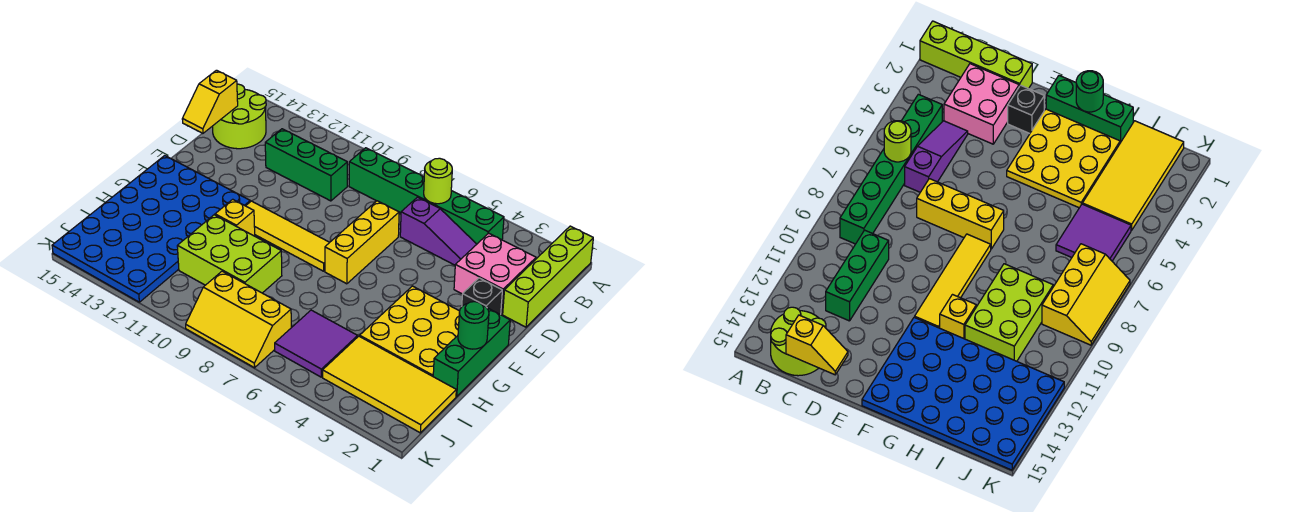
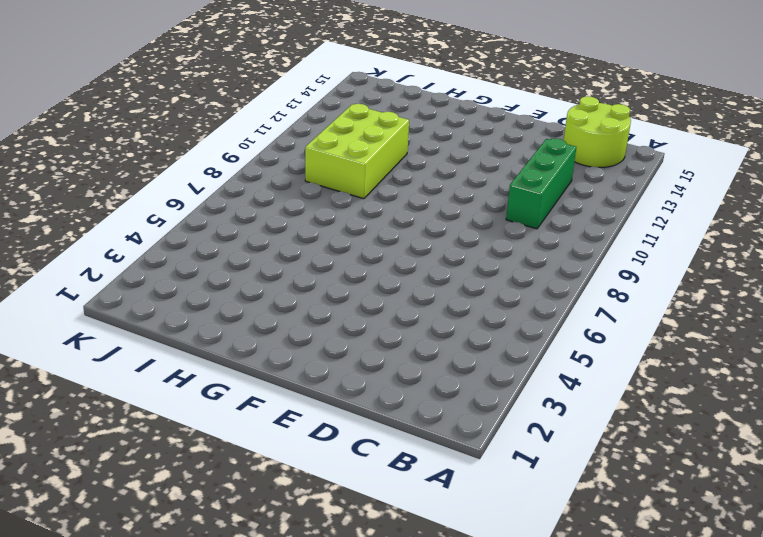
none -> lime 1x4 brick [503,226,593,327]
none -> green 1x6 brick [349,148,504,244]
none -> pink 2x2 brick [454,233,536,314]

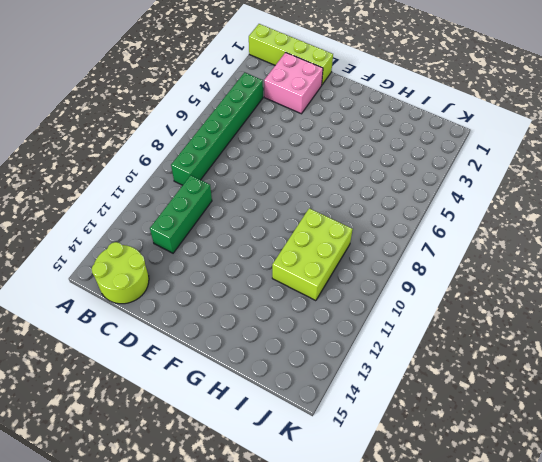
none -> purple 1x3 slope [400,197,477,265]
none -> yellow 1x3 brick [325,201,399,284]
none -> black 1x1 brick [462,278,502,315]

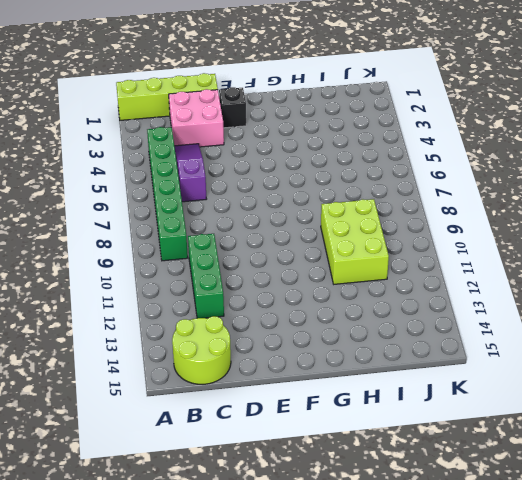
none -> yellow 1x3 brick [325,201,399,284]
none -> green 1x3 brick [433,308,510,397]
none -> yellow 3x3 plate [360,286,460,376]

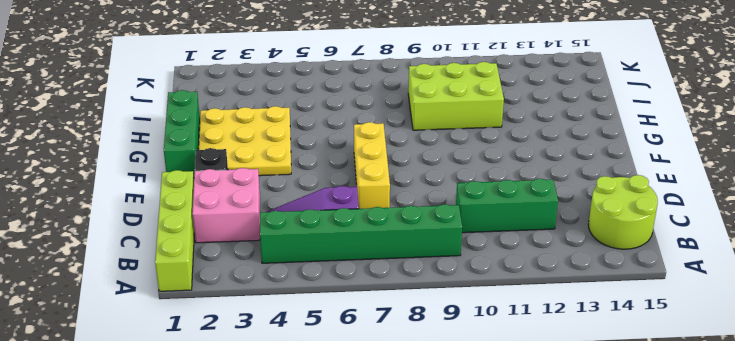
none -> yellow 1x4 tile [246,201,330,271]
none -> blue 4x6 plate [52,156,250,302]
none -> yellow 1x1 brick [215,199,255,236]

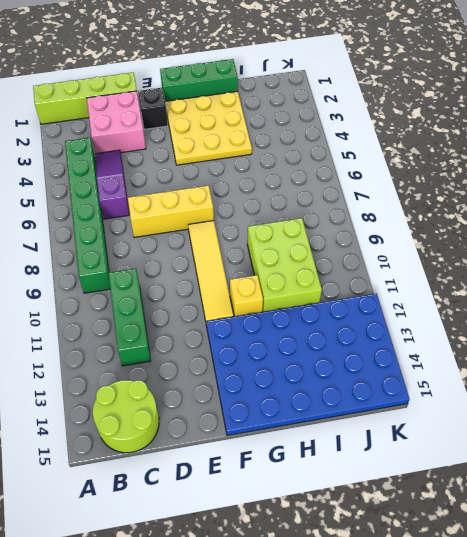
none -> yellow 2x4 tile [323,336,456,433]
none -> purple 2x2 tile [275,310,358,377]
none -> yellow 2x3 slope [186,271,291,368]

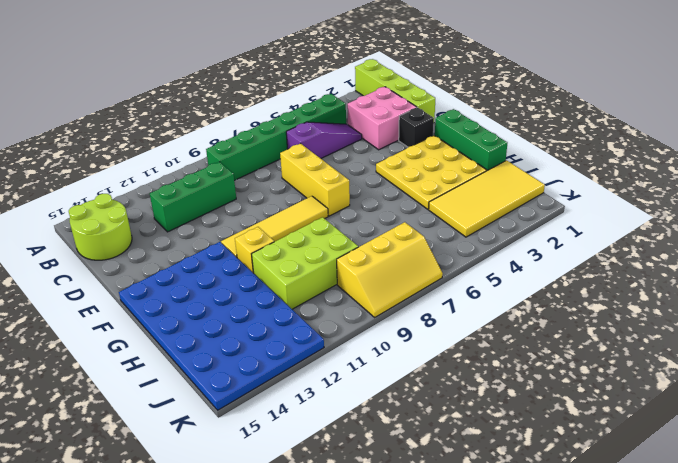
none -> purple 2x2 tile [275,310,358,377]
none -> lime 1x1 round brick [424,158,452,204]
none -> yellow 1x2 slope [182,70,238,133]

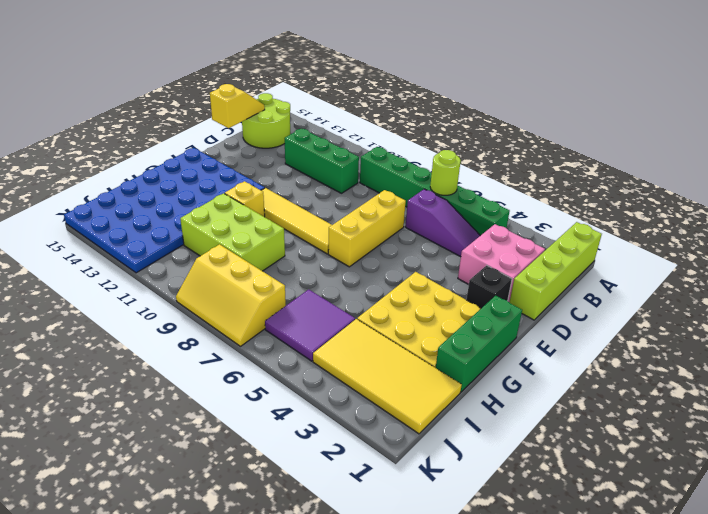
yellow 1x2 slope [210,84,265,128] -> yellow 1x2 slope turned to [182,70,238,133]
none -> green 1x1 round brick [458,302,489,349]

